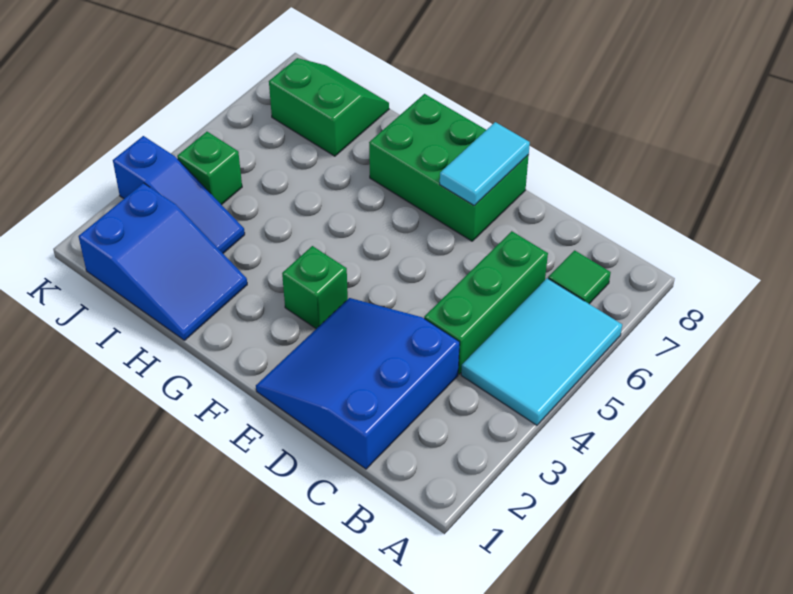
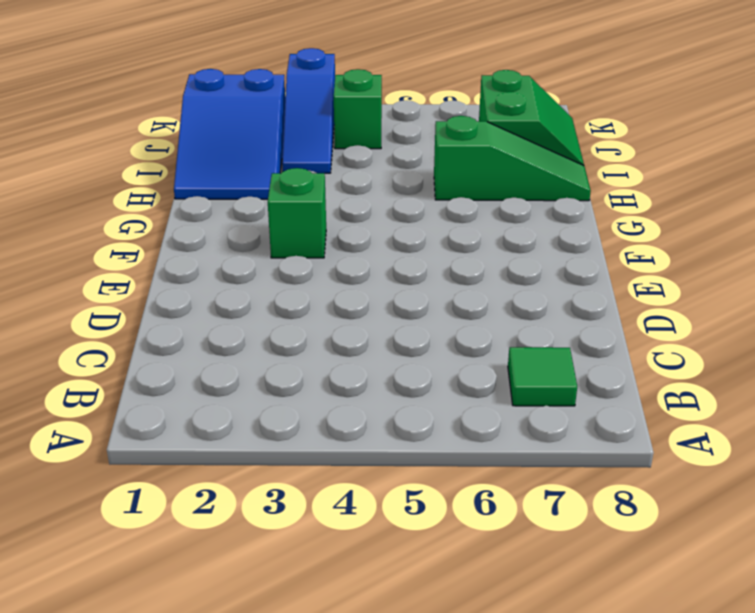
green 1x3 slope [434,116,591,201] -> none
none -> cyan 2x3 tile [461,278,622,425]
none -> blue 3x3 slope [256,298,460,469]

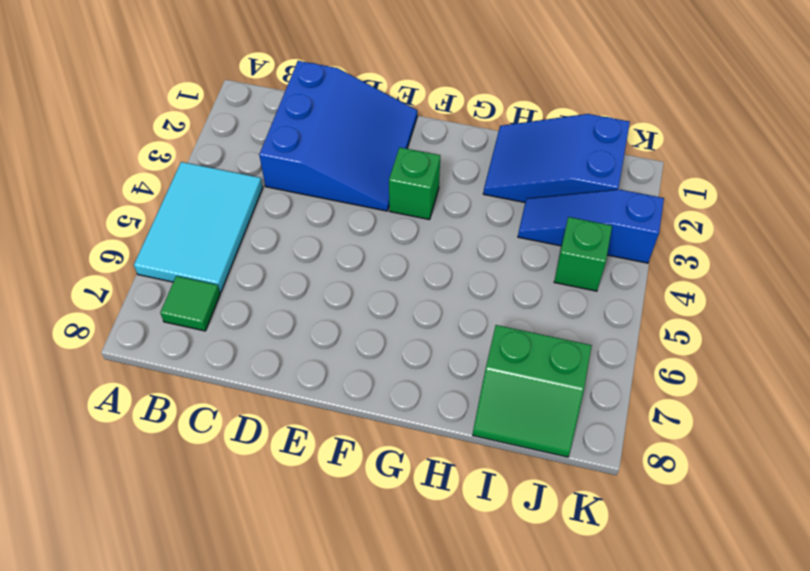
none -> green 1x3 brick [424,231,548,374]
none -> green 2x3 brick [369,94,529,241]

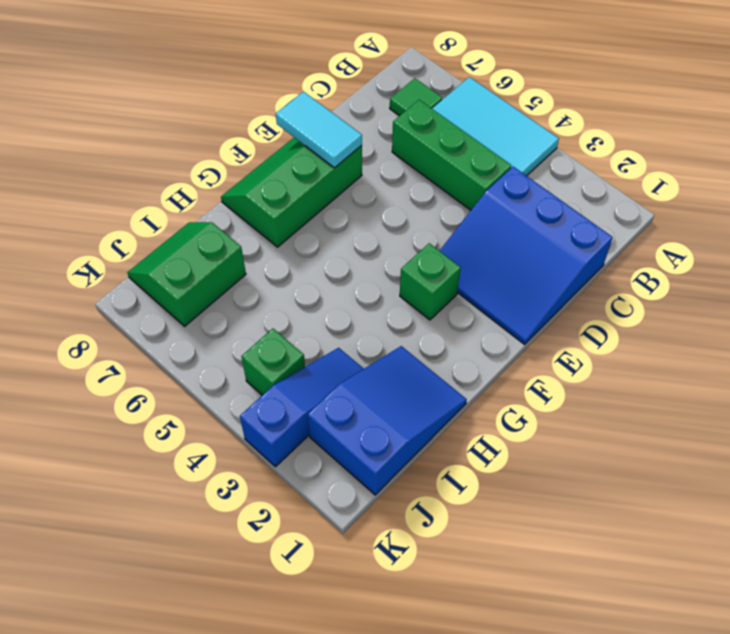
green 2x3 slope [221,138,362,247] -> green 2x3 brick [369,94,529,241]

